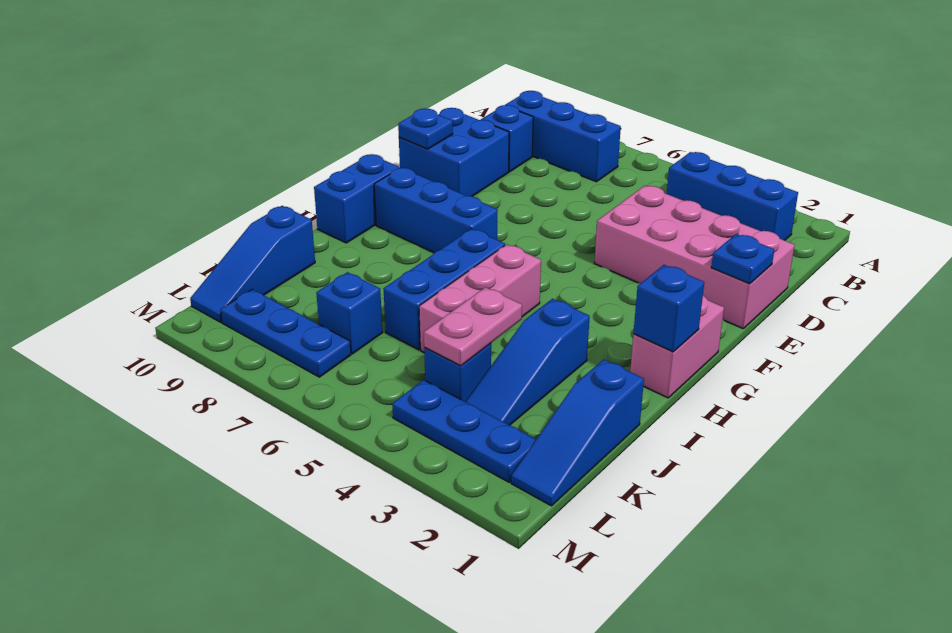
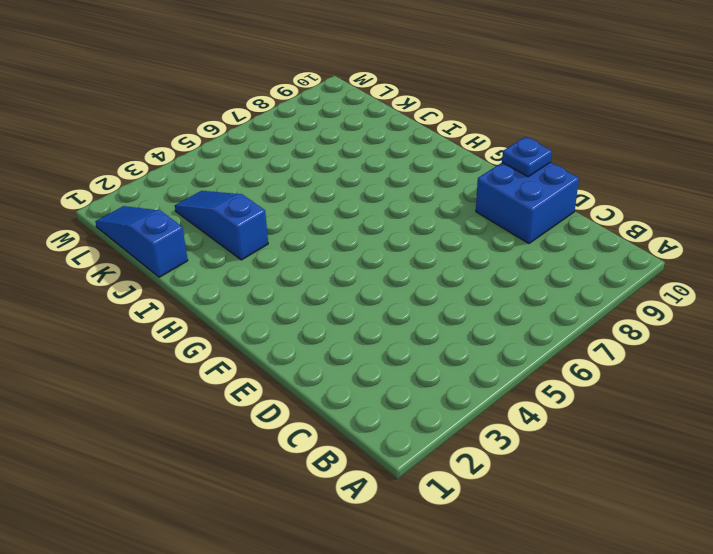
none -> blue 1x3 brick [667,152,798,240]
none -> blue 1x3 brick [505,91,621,182]
none -> blue 1x1 brick [481,105,533,172]

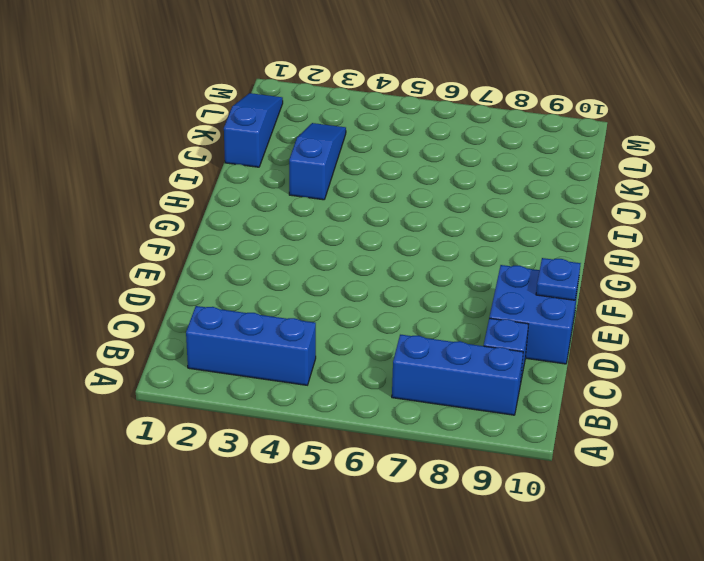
none -> pink 2x4 brick [595,186,795,328]
none -> pink 1x2 brick [630,296,724,398]
none -> blue 1x3 brick [374,168,498,253]

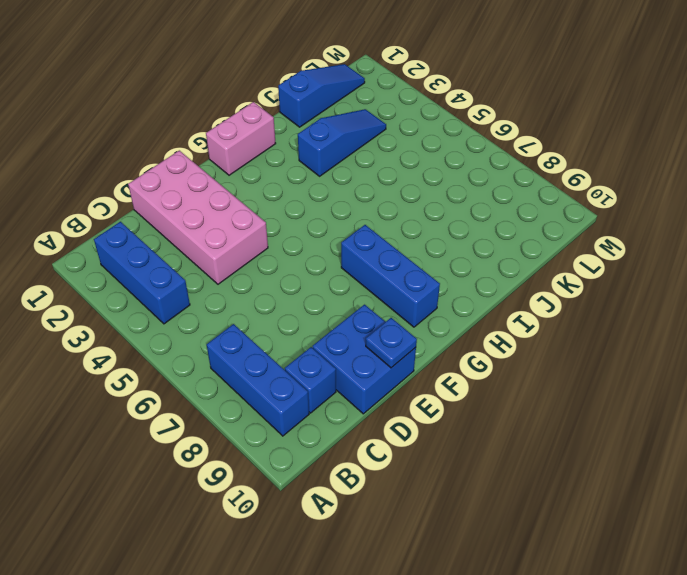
none -> blue 1x2 brick [314,154,400,243]
none -> pink 1x3 brick [419,244,541,352]
none -> blue 1x3 brick [383,229,505,350]

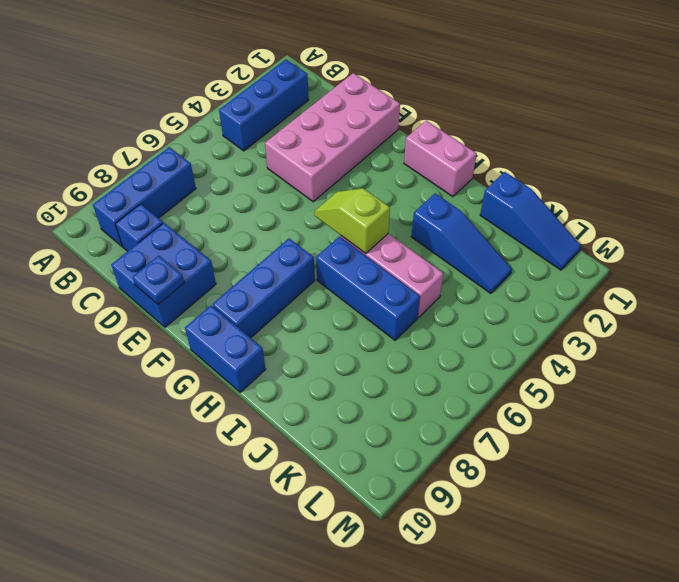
lime 1x2 slope [314,188,390,253] -> none
none -> blue 1x3 slope [190,206,315,322]
none -> blue 1x1 brick [424,343,491,402]
none -> blue 1x1 brick [316,272,382,354]

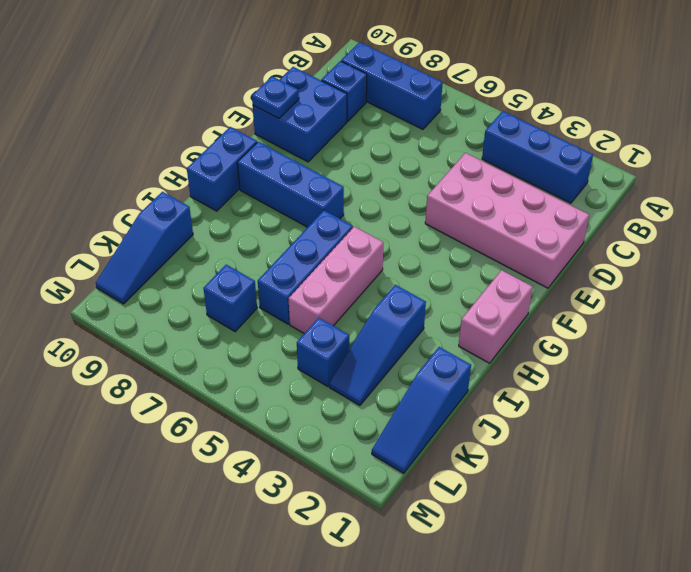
none -> blue 1x3 plate [392,380,536,482]
none -> blue 1x3 plate [220,289,351,377]
none -> blue 1x1 plate [711,234,774,284]

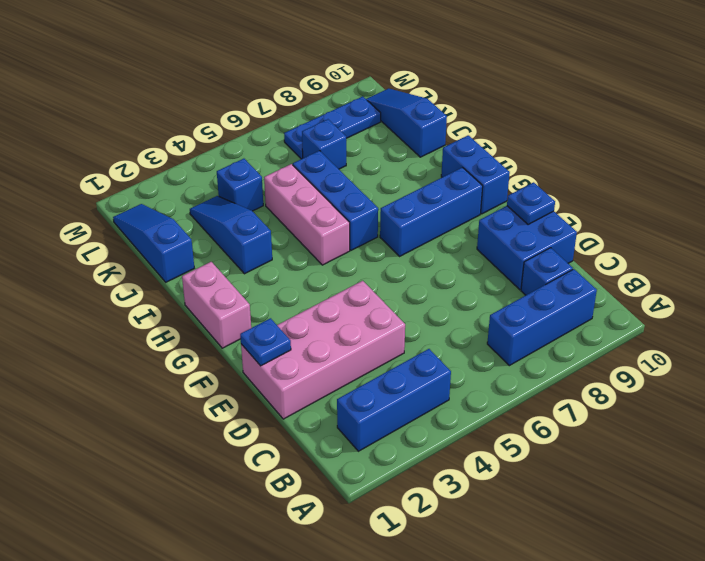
none -> blue 1x3 plate [392,380,536,482]
none -> blue 1x1 brick [633,265,704,352]
none -> pink 1x2 plate [424,287,522,366]

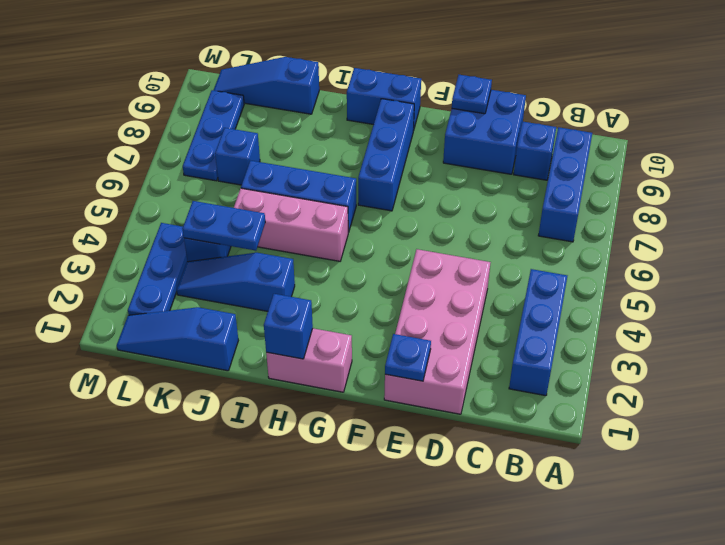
blue 1x2 plate [183,201,265,251] -> pink 1x2 plate [424,287,522,366]

